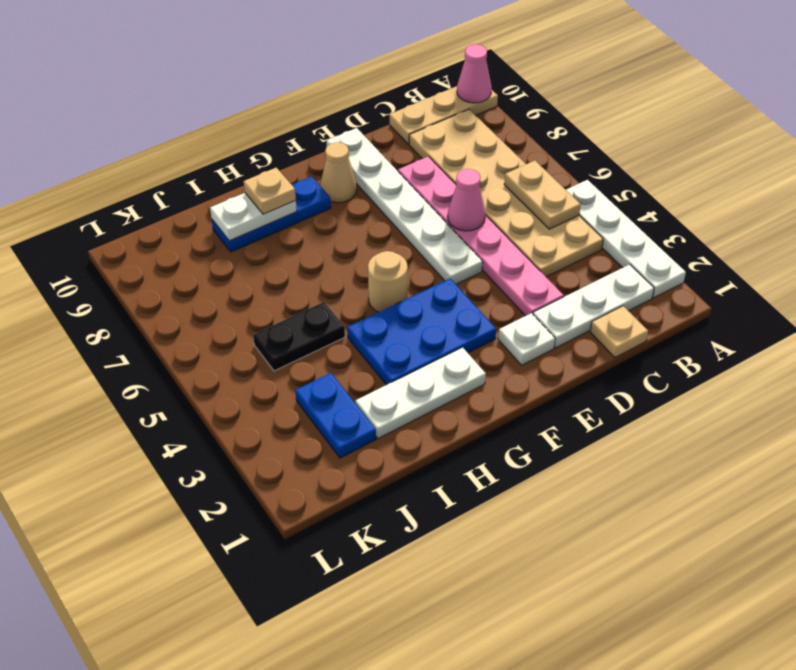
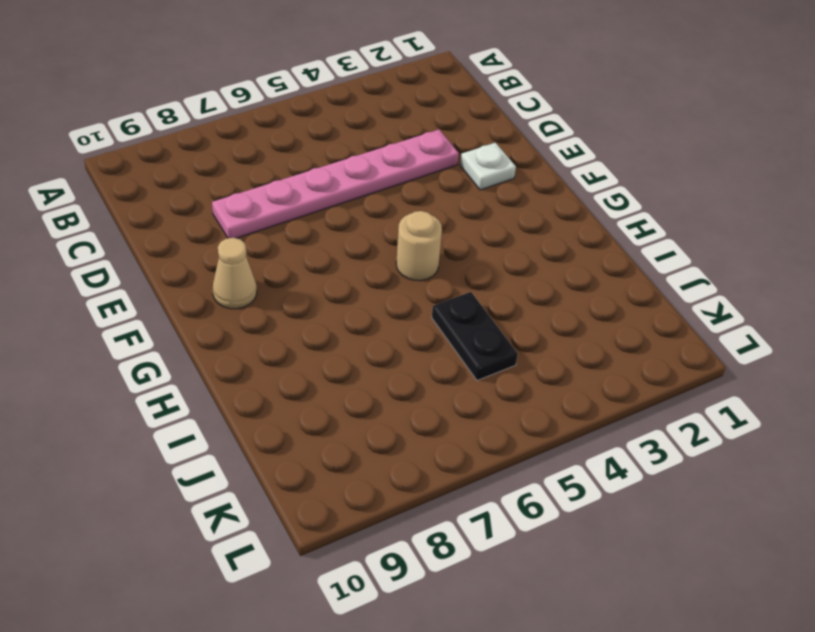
none -> white 1x4 plate [566,180,686,298]
none -> tan 1x3 plate [389,86,498,144]
none -> white 1x3 plate [533,264,654,348]

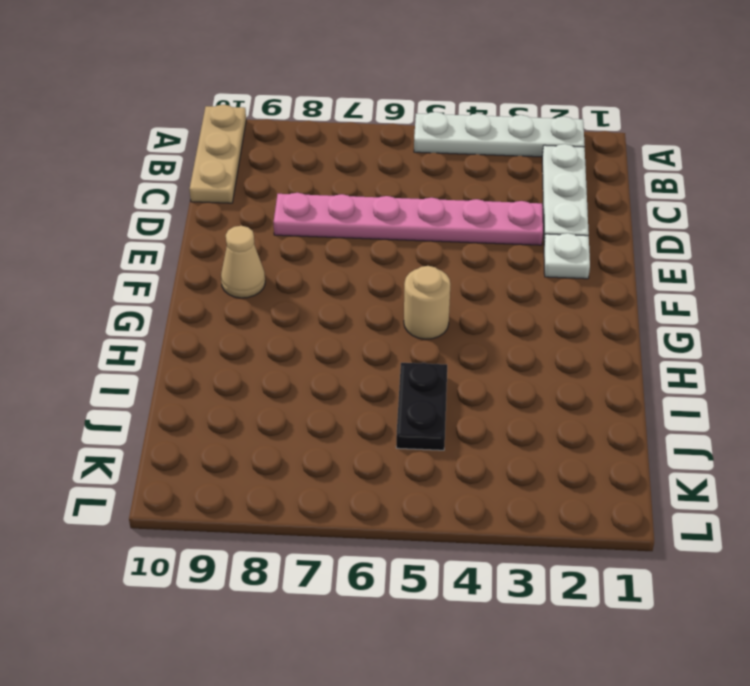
none -> tan 2x6 plate [409,109,603,277]
none -> tan 1x1 plate [590,306,648,357]
none -> white 1x6 plate [327,128,483,284]

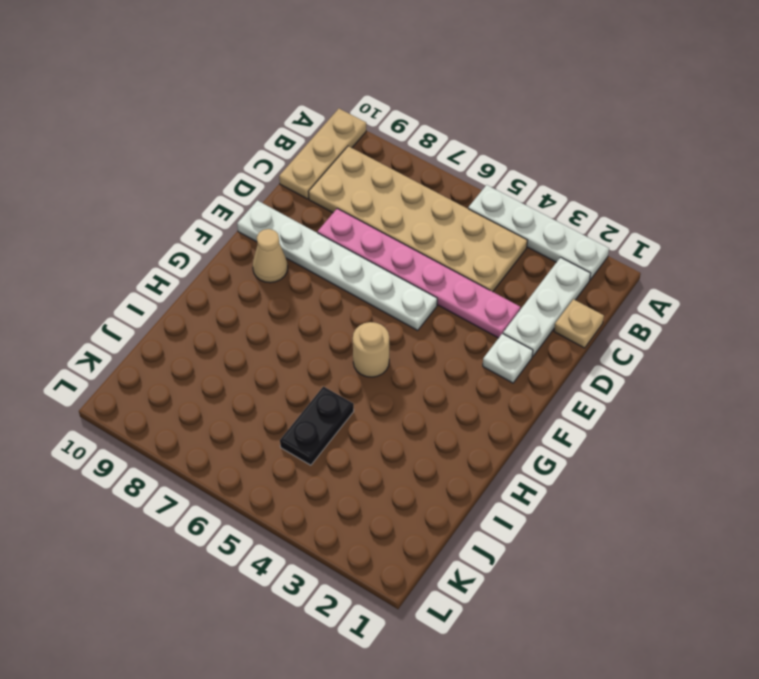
none -> blue 2x3 plate [347,279,496,385]
none -> white 1x3 plate [356,347,486,439]
none -> blue 1x3 plate [212,176,331,252]

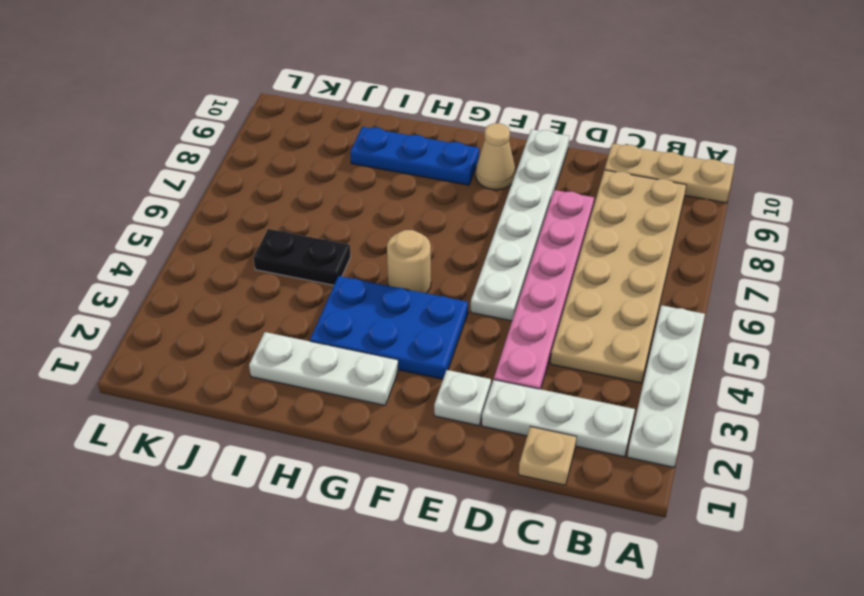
none -> blue 1x2 plate [295,373,376,458]
none -> pink 1x1 cone [457,44,492,103]
none -> tan 1x2 plate [504,161,581,229]

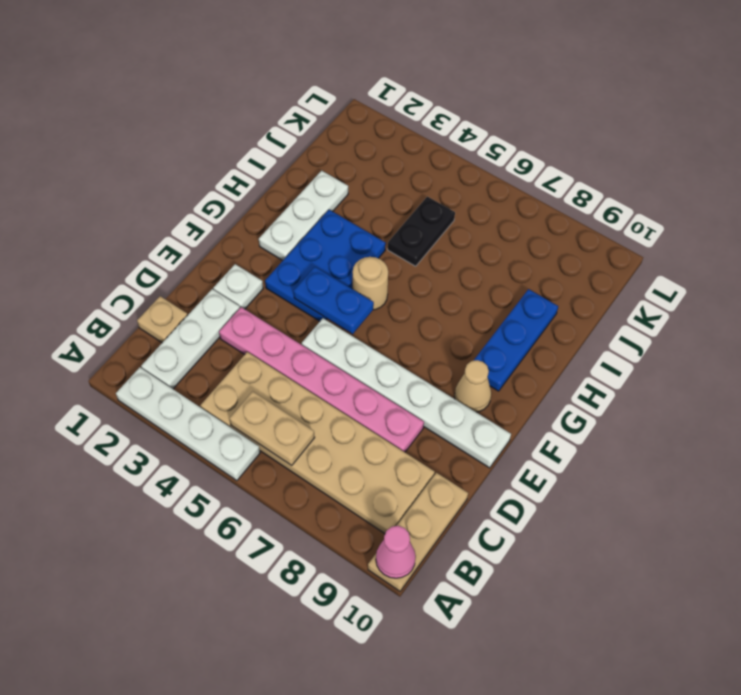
blue 1x2 plate [294,267,374,334] -> blue 1x2 plate moved to [295,373,376,458]
none -> pink 1x1 cone [448,169,485,231]
none -> white 1x2 plate [210,193,297,241]
none -> tan 1x1 plate [244,168,296,214]

